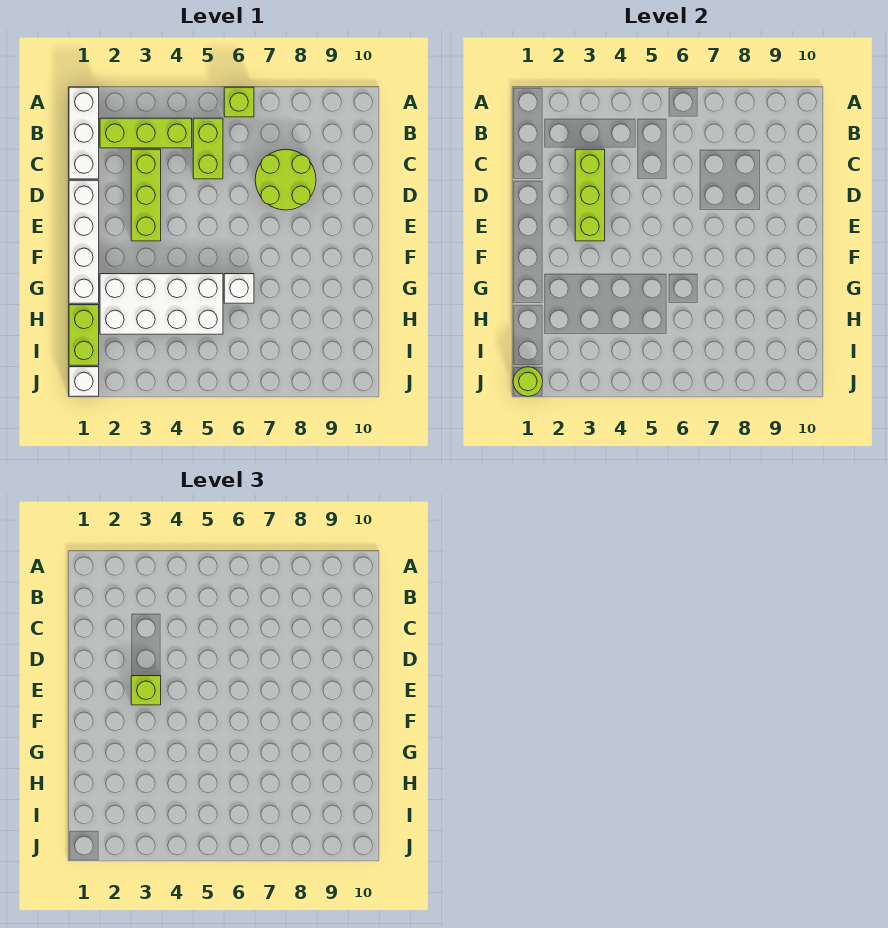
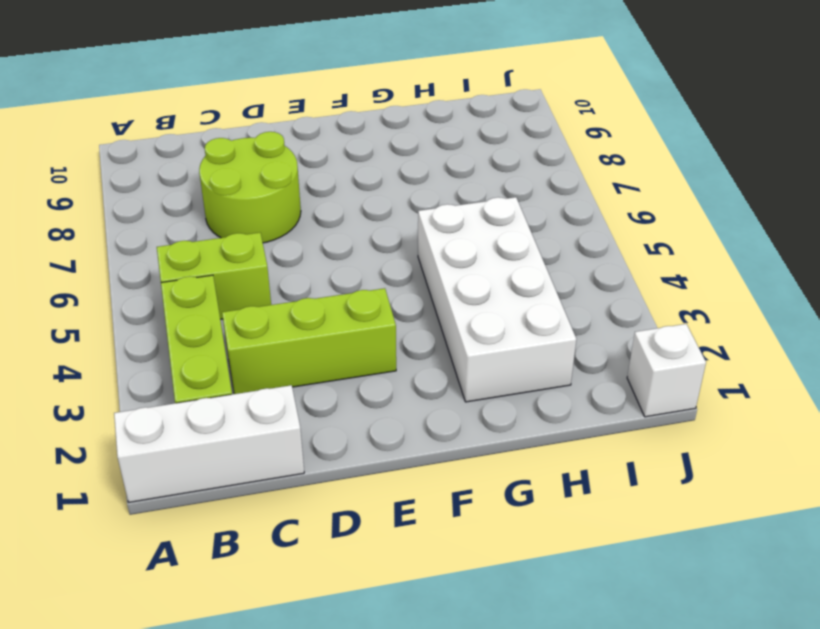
none -> lime 1x1 brick [224,87,254,117]
none -> white 1x4 brick [69,180,99,303]
none -> white 1x1 brick [224,274,254,303]

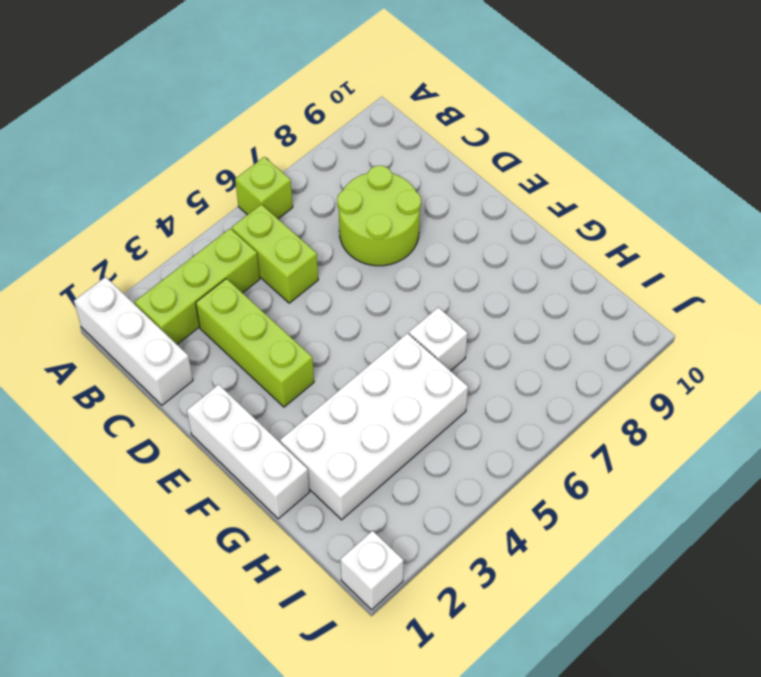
white 1x3 brick [187,384,310,519] -> white 1x4 brick [69,180,99,303]
none -> lime 1x2 brick [69,305,99,365]
none -> lime 1x3 brick [575,149,605,241]
none -> lime 1x1 round brick [513,367,543,396]

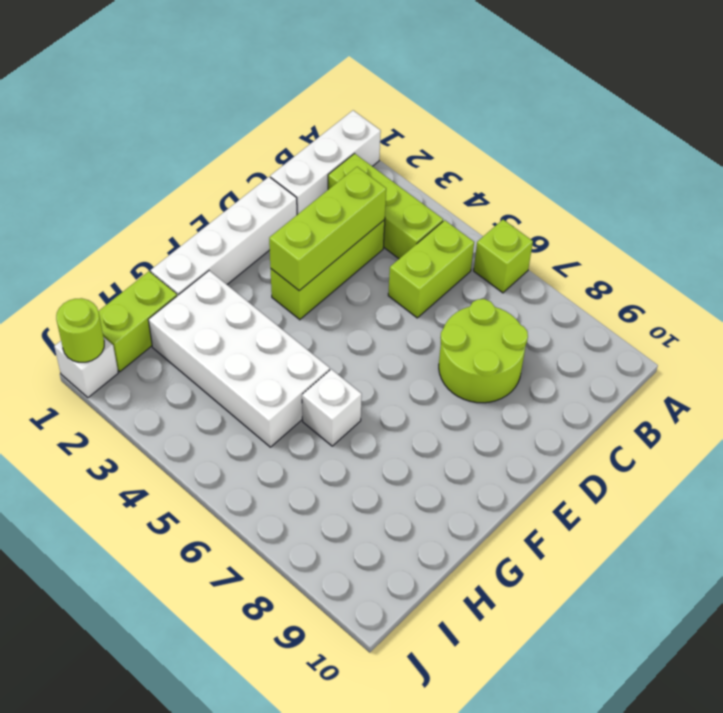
none -> lime 1x1 brick [131,676,161,705]

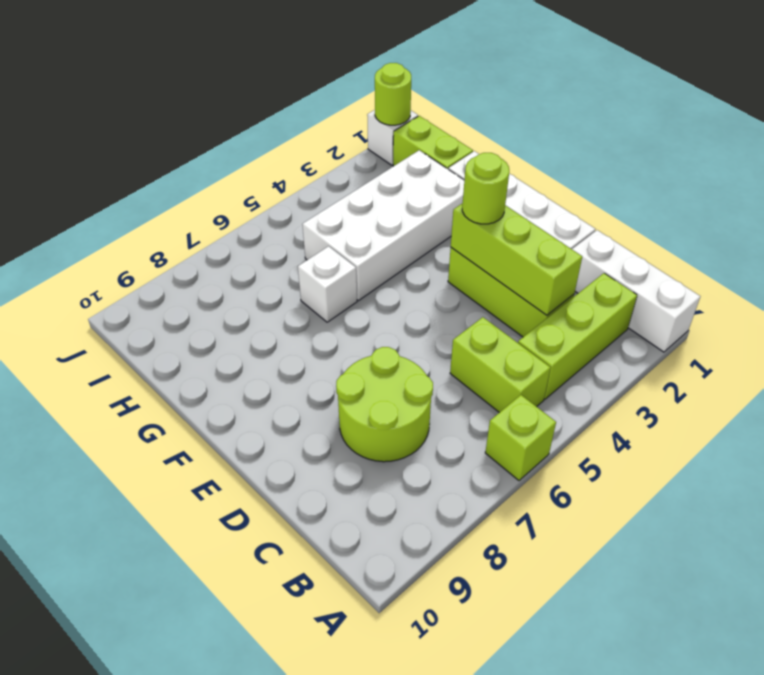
lime 1x1 round brick [462,153,509,224] -> lime 1x1 brick [131,676,161,705]

